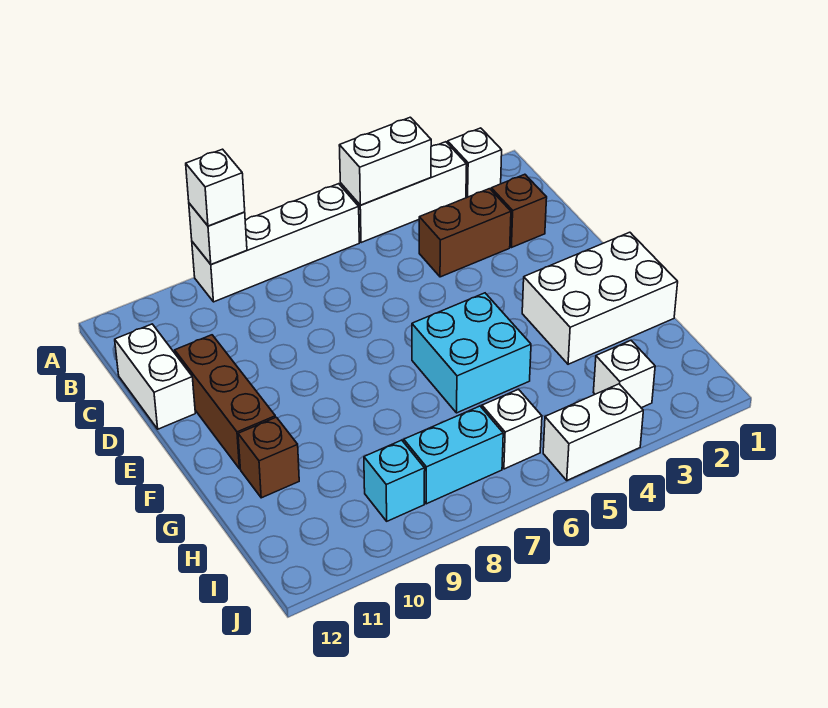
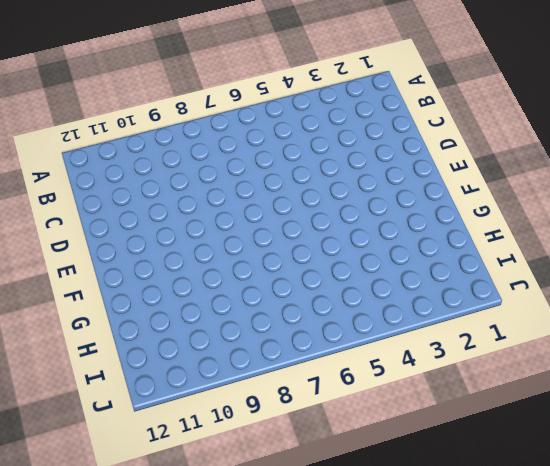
none -> white 1x1 brick [448,128,502,198]
none -> white 1x3 brick [340,142,467,243]
none -> white 1x4 brick [192,184,359,302]

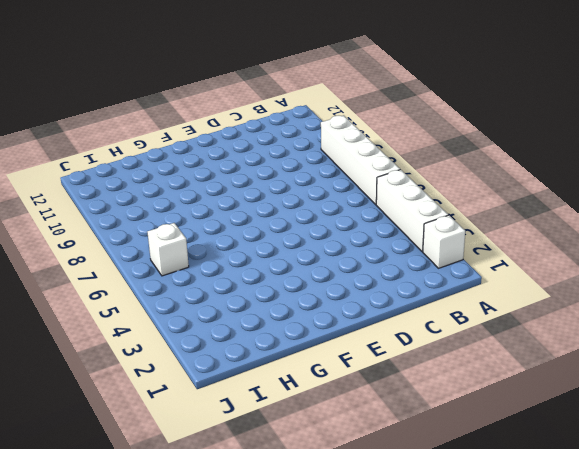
none -> brown 1x1 brick [491,174,547,248]
none -> brown 1x2 brick [419,189,511,277]
none -> white 1x2 brick [115,324,195,429]

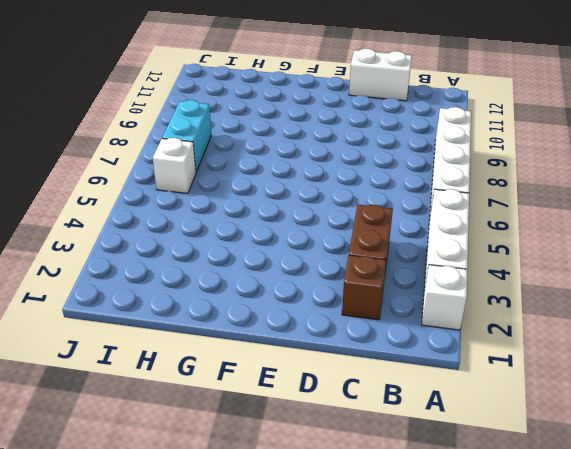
none -> brown 1x3 brick [175,335,275,469]
none -> white 2x3 brick [522,232,678,364]
none -> cyan 2x2 brick [412,293,531,413]

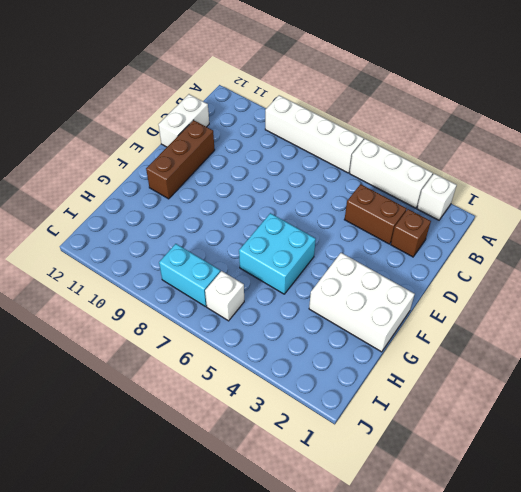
none -> brown 1x1 brick [238,417,299,498]
none -> white 1x1 brick [593,340,655,408]
none -> cyan 1x1 brick [364,440,425,521]

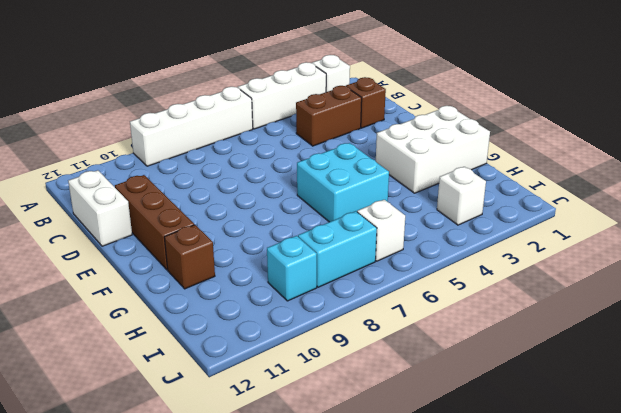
none -> white 1x2 brick [543,384,643,480]
none -> white 1x2 brick [339,117,431,205]
none -> white 1x1 brick [189,203,247,264]

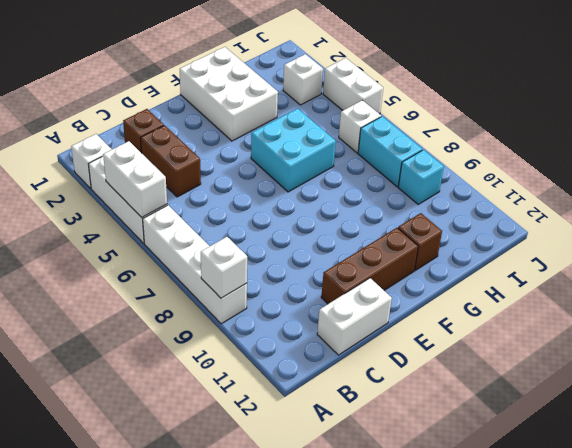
none -> white 1x1 brick [186,149,245,226]

